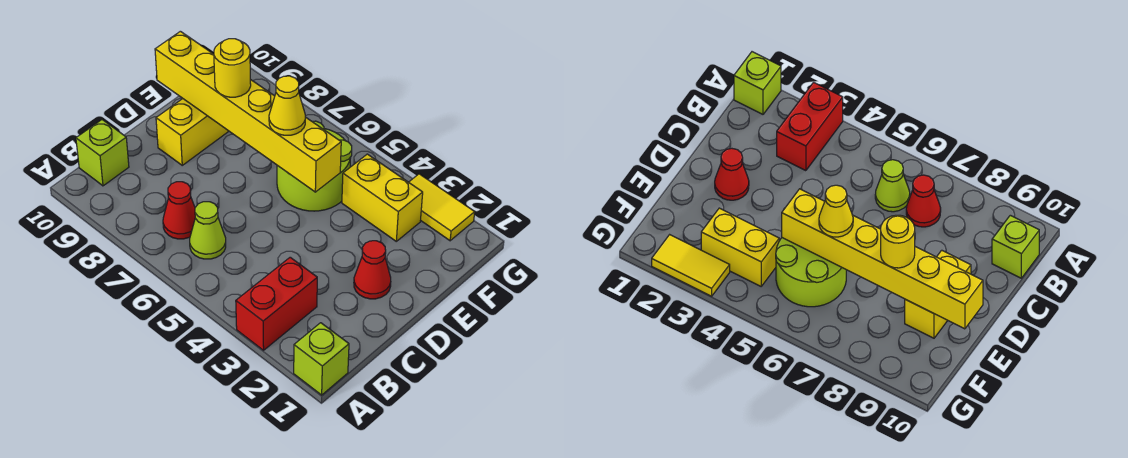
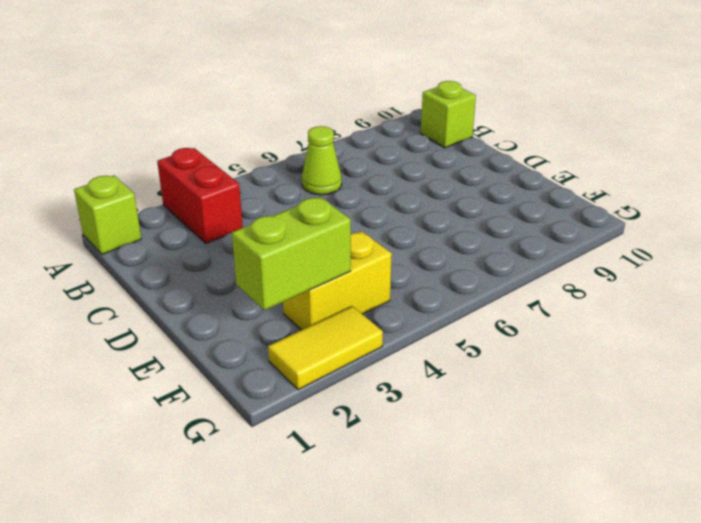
lime 1x2 brick [232,197,351,310] -> none
none -> red 1x1 cone [163,182,195,239]
none -> red 1x1 cone [354,241,391,299]
none -> yellow 1x2 brick [156,99,229,165]

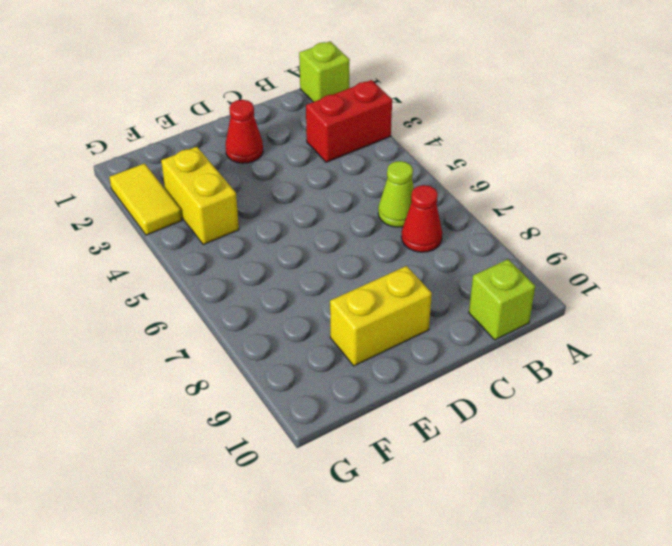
none -> lime 2x2 round brick [277,121,352,211]
none -> yellow 1x6 brick [155,31,341,192]
none -> yellow 1x1 cone [269,76,305,135]

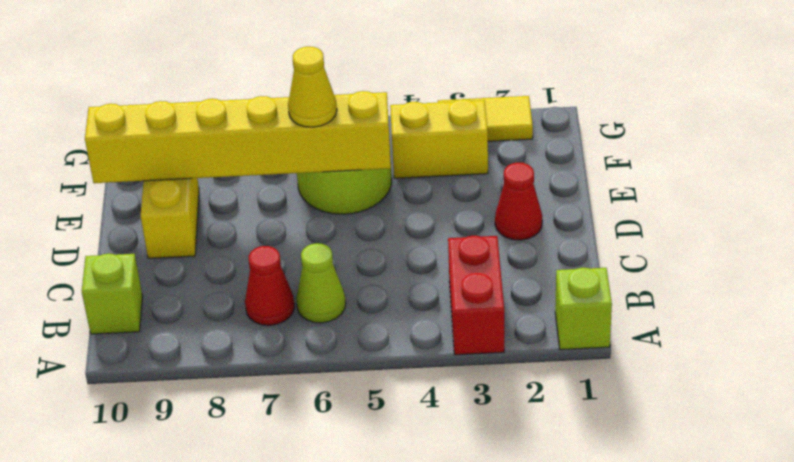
none -> yellow 1x1 round brick [214,39,251,97]

